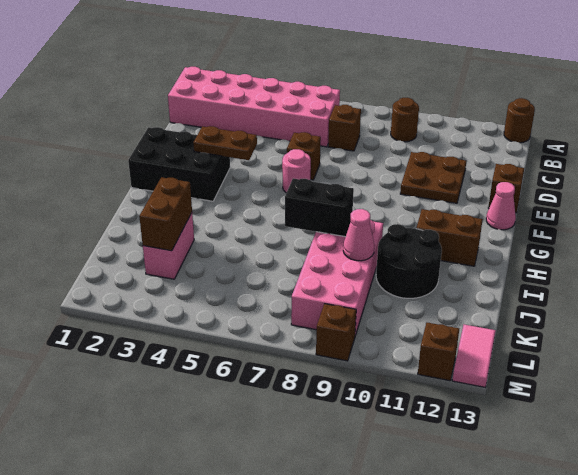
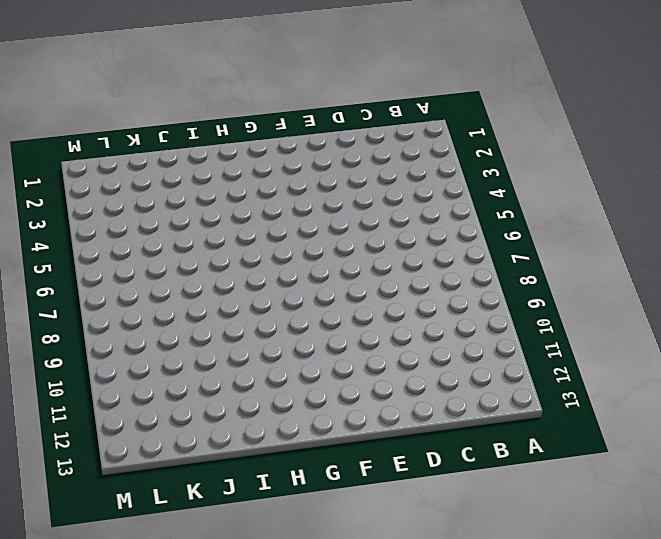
none -> brown 1x1 round brick [504,98,535,143]
none -> pink 2x6 brick [168,67,340,147]
none -> brown 1x1 round brick [391,98,419,142]

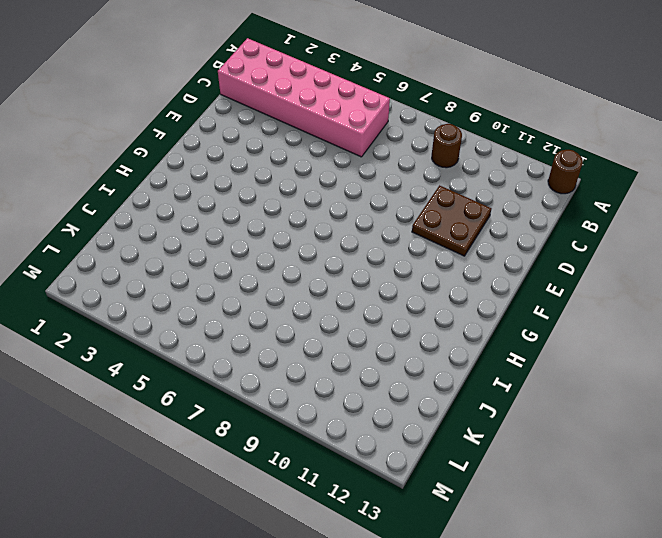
none -> brown 1x1 brick [328,105,361,151]
none -> brown 1x1 brick [287,132,321,180]
none -> brown 1x1 brick [488,164,524,213]

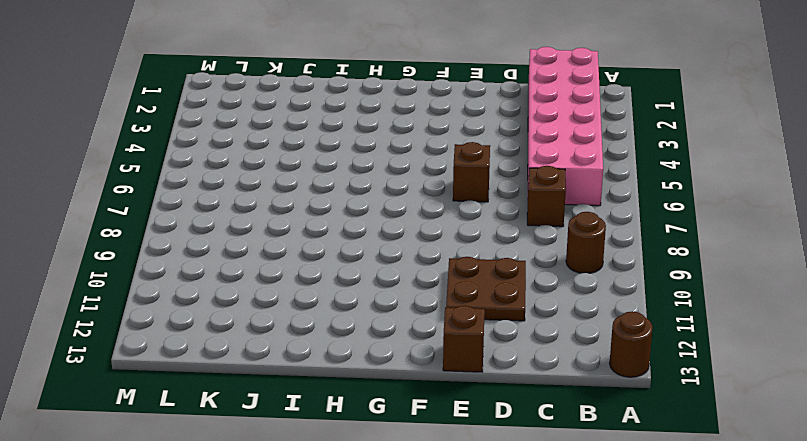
none -> black 2x3 brick [128,127,230,201]
none -> pink 1x1 round brick [282,149,311,193]
none -> pink 1x1 cone [486,182,516,230]

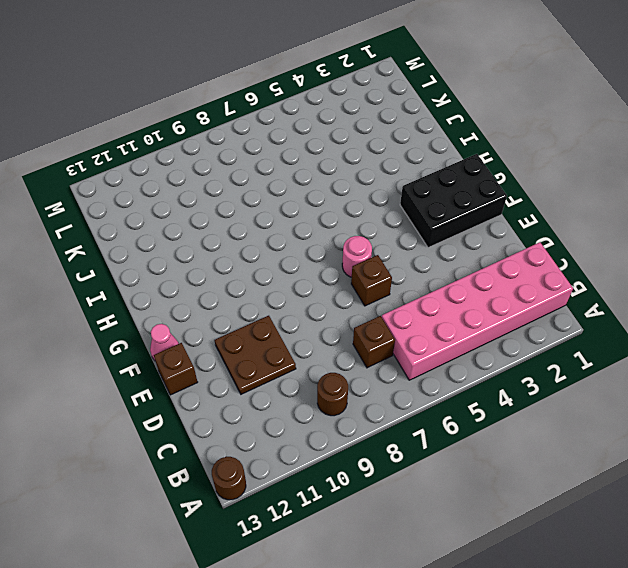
none -> brown 1x2 brick [416,209,483,266]
none -> pink 2x4 brick [291,220,383,335]
none -> black 2x2 round brick [376,224,442,298]

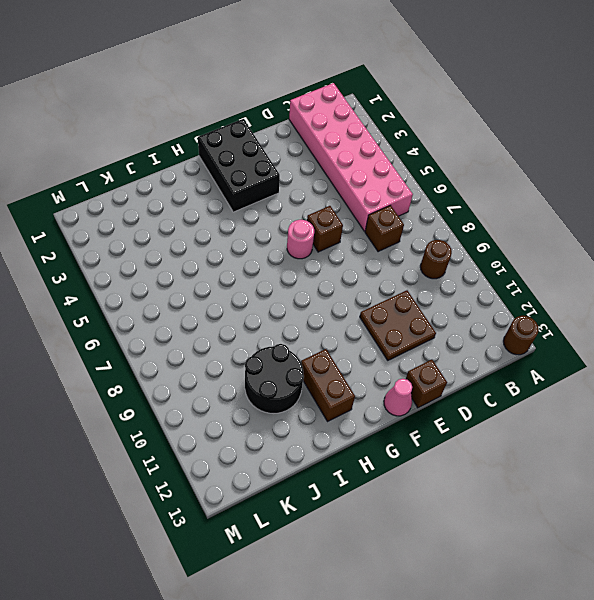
none -> pink 2x4 brick [291,220,383,335]
none -> pink 1x2 brick [143,213,194,279]
none -> pink 1x2 tile [452,325,496,387]

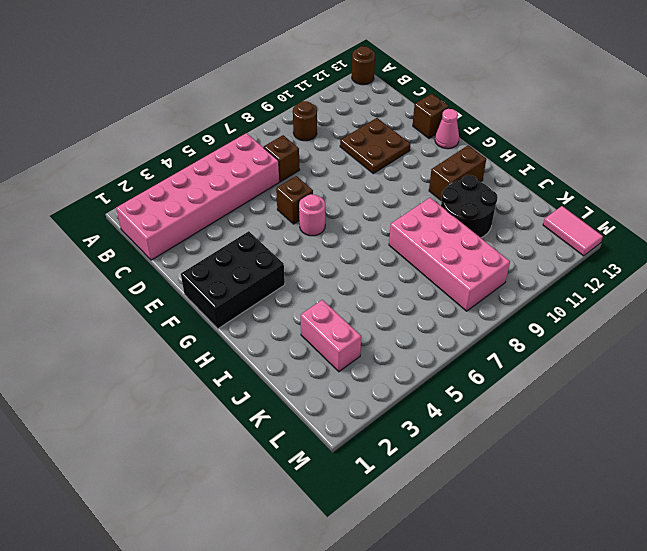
none -> brown 1x1 brick [316,304,356,361]
none -> brown 1x1 brick [418,323,459,381]
none -> brown 1x2 plate [193,126,257,160]

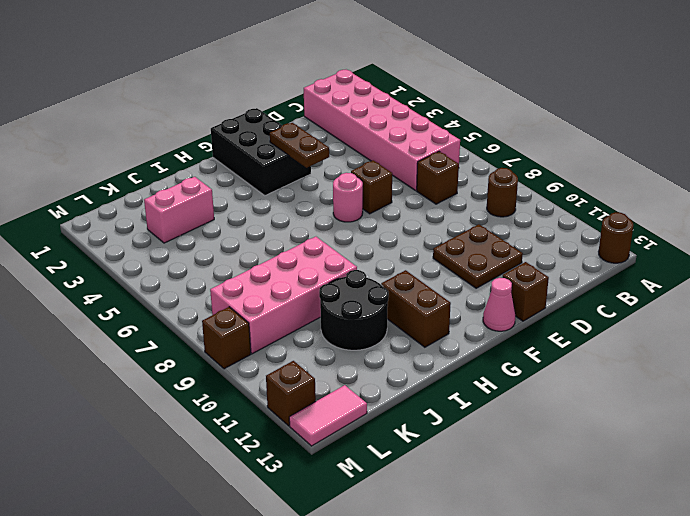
none -> black 1x2 brick [285,178,354,237]
none -> brown 1x2 brick [139,177,192,251]
none -> pink 1x1 cone [343,209,374,261]

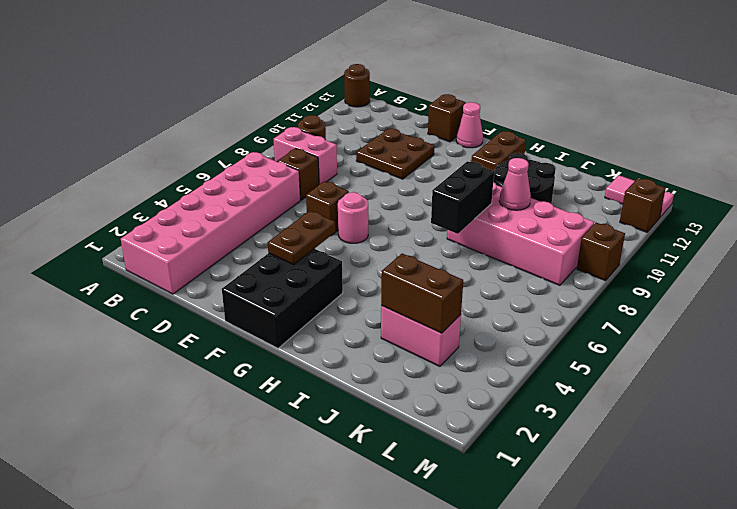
pink 1x2 brick [274,127,337,184] -> none

